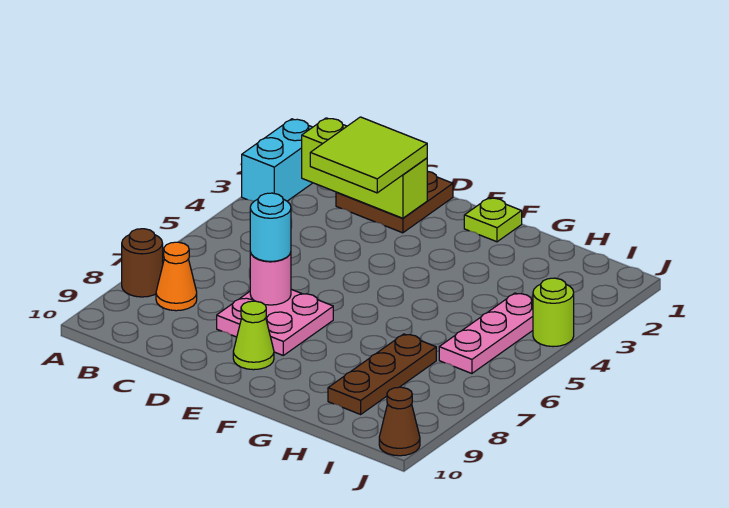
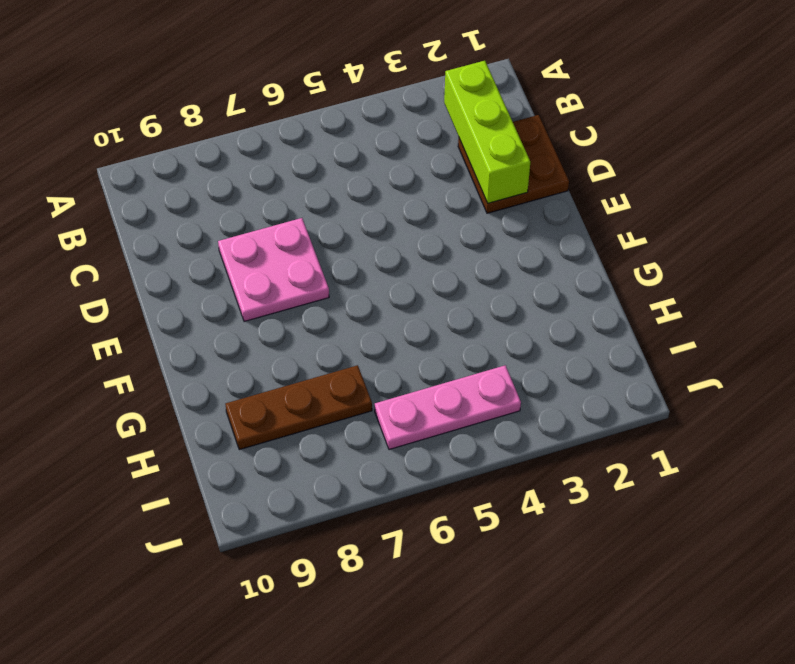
none -> cyan 1x2 brick [242,119,312,202]
none -> brown 1x1 round brick [122,229,163,297]
none -> orange 1x1 cone [156,242,197,311]

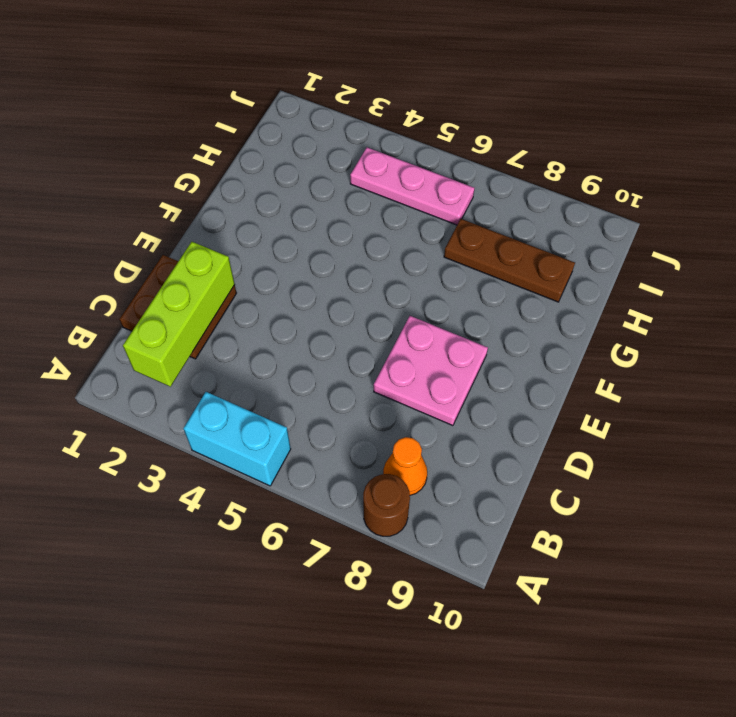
cyan 1x2 brick [183,392,291,486] -> cyan 1x2 brick moved to [242,119,312,202]
none -> lime 1x1 cone [233,301,274,370]
none -> lime 1x1 plate [464,198,522,242]
none -> lime 1x1 round brick [533,278,574,347]

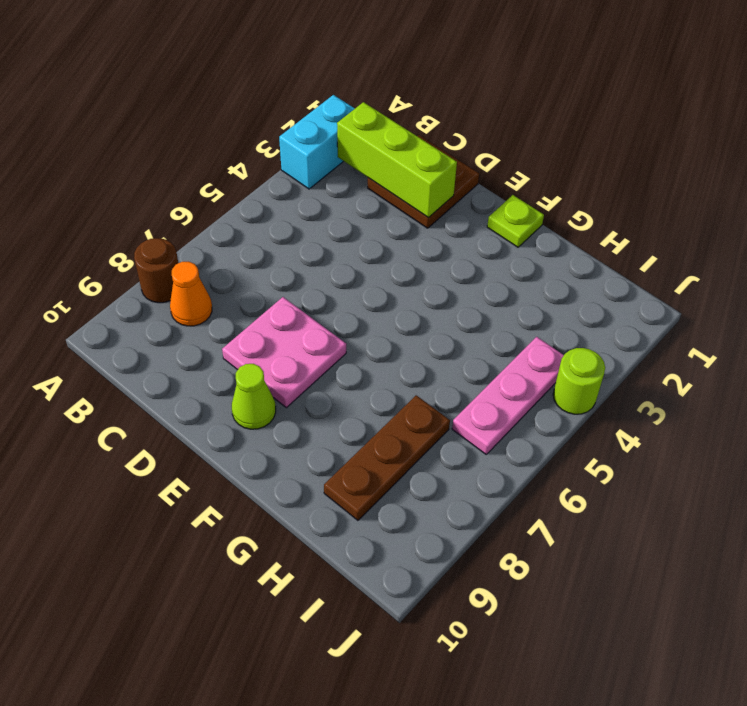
none -> brown 1x1 cone [379,387,420,456]
none -> pink 1x1 round brick [250,252,291,305]
none -> lime 2x2 tile [310,117,427,193]

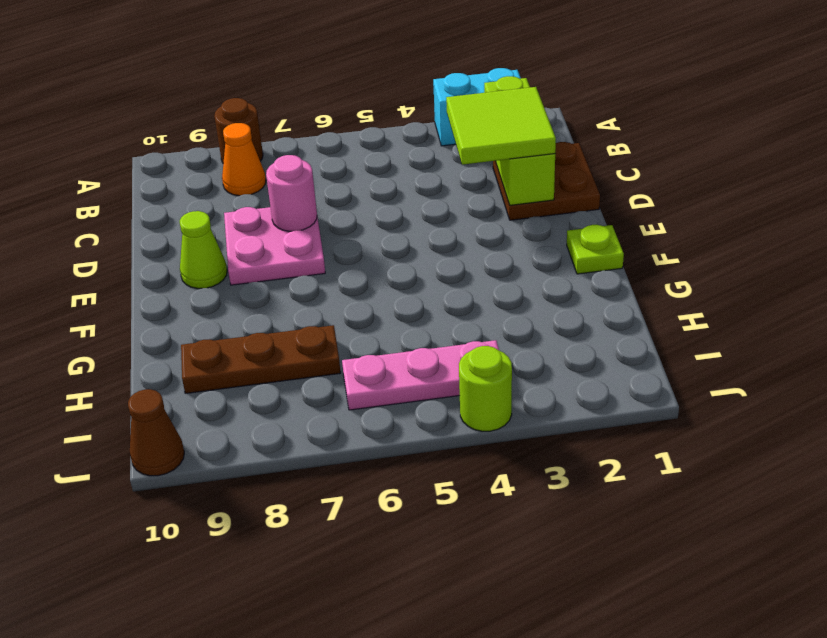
none -> cyan 1x1 round brick [250,193,291,261]

